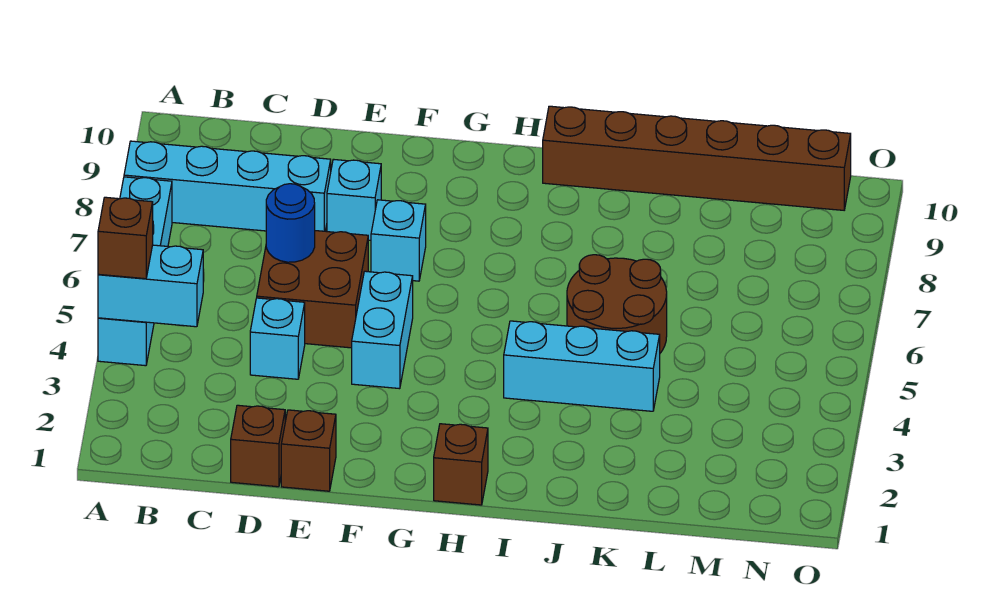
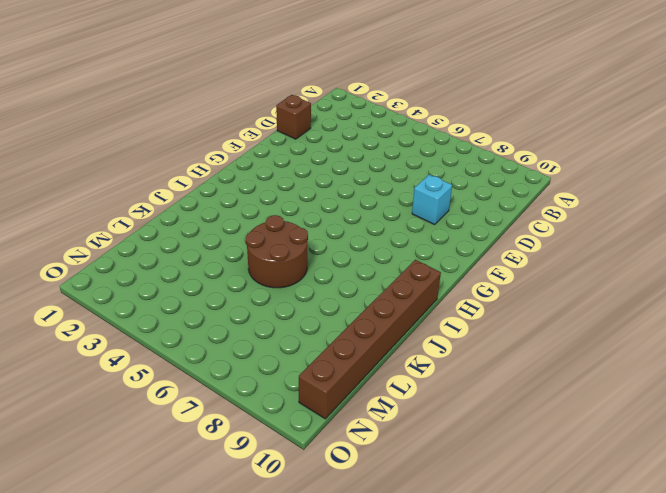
none -> cyan 1x4 brick [98,177,172,366]
none -> cyan 1x4 brick [124,141,331,231]
none -> cyan 1x1 brick [250,298,305,379]

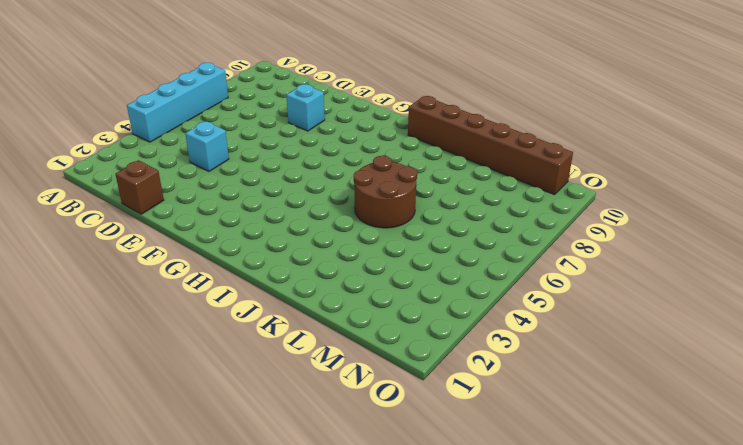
none -> cyan 1x4 brick [124,141,331,231]
none -> brown 2x2 brick [257,231,368,348]
none -> brown 1x1 brick [281,410,336,491]

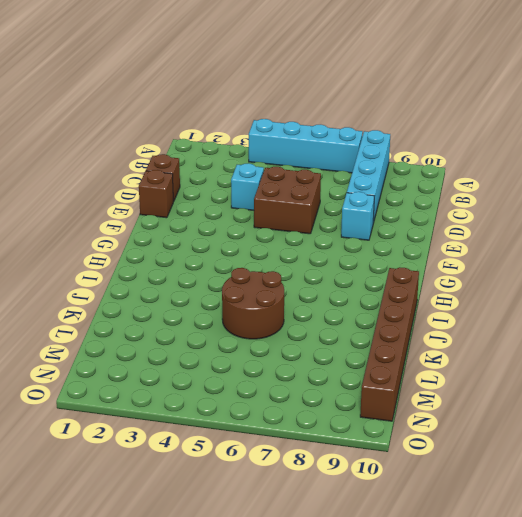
none -> cyan 1x2 brick [352,271,413,389]
none -> cyan 1x1 brick [371,200,426,281]
none -> brown 1x1 brick [434,424,488,505]

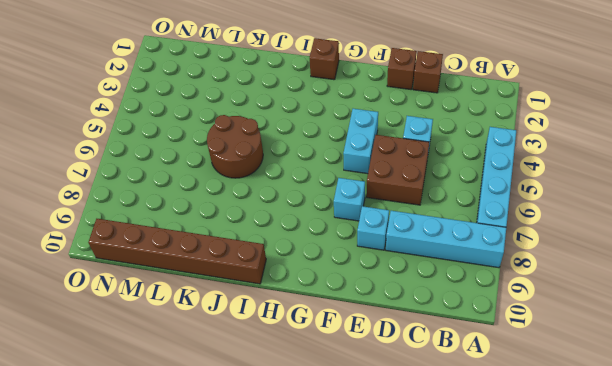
none -> cyan 1x3 brick [504,321,660,411]
none -> cyan 1x2 brick [98,245,203,327]
none -> blue 1x1 round brick [266,184,315,262]

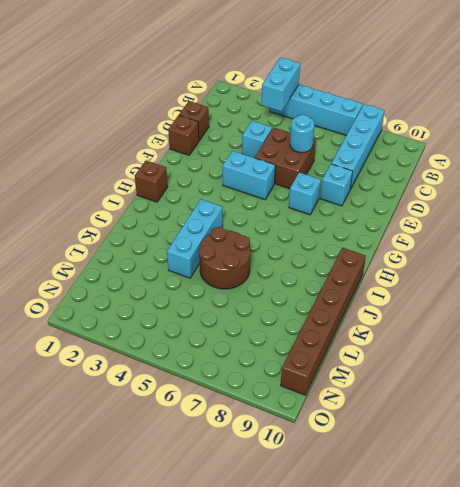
cyan 1x1 round brick [290,115,314,153] -> blue 1x1 round brick [266,184,315,262]
none -> brown 1x1 brick [98,197,153,279]

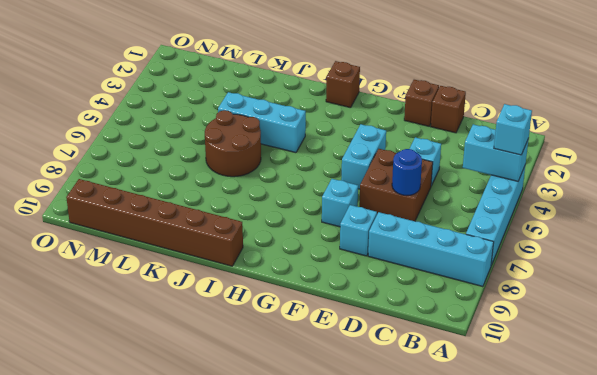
cyan 1x1 brick [494,104,532,155] -> brown 1x1 brick [98,197,153,279]

